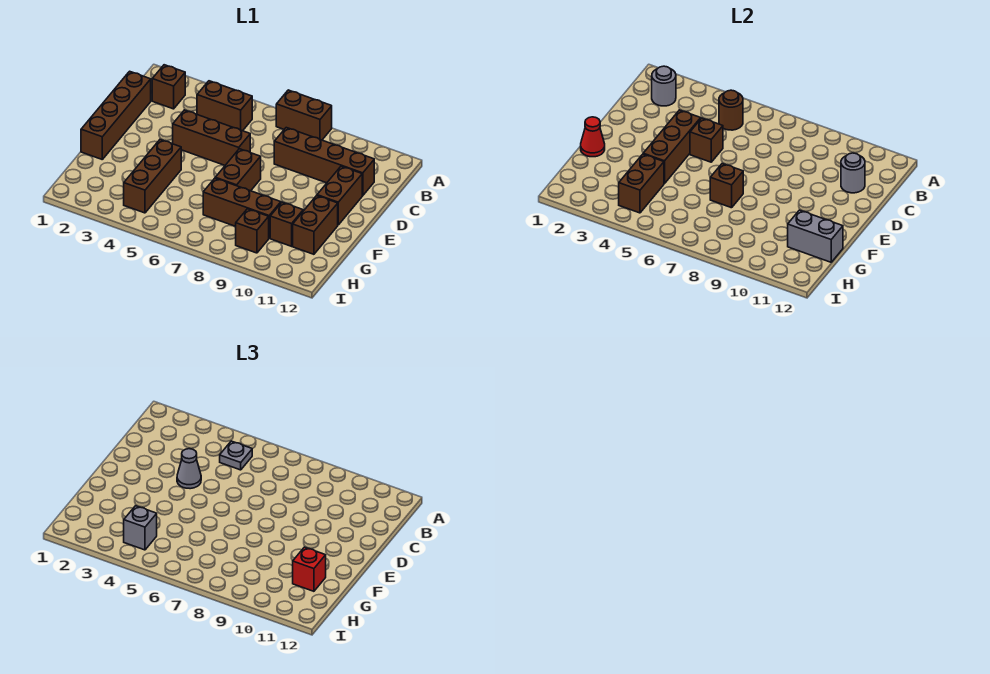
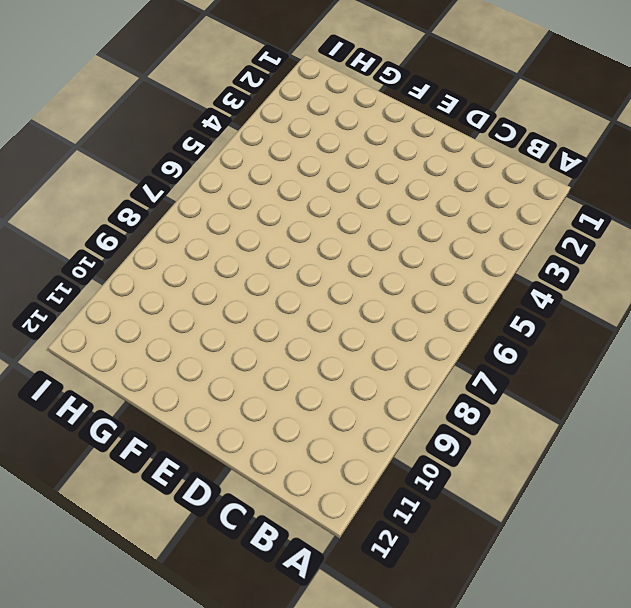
none -> brown 1x2 brick [276,90,332,140]
none -> brown 1x1 brick [152,65,185,109]
none -> brown 1x2 brick [197,81,252,131]

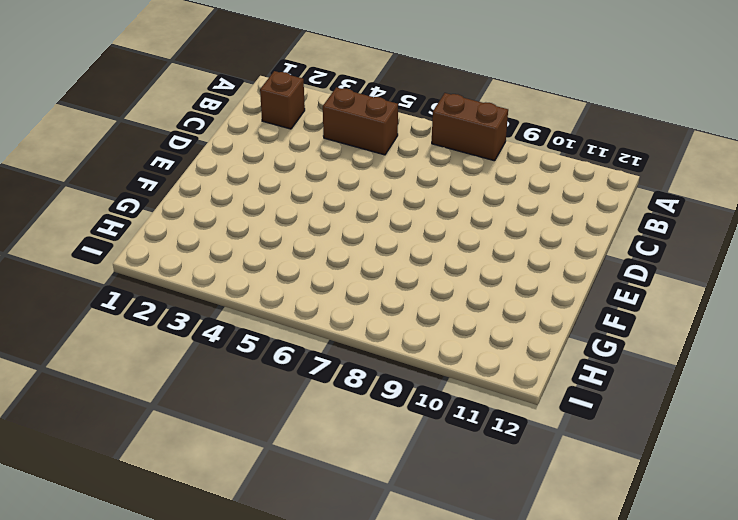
none -> brown 1x4 brick [81,71,151,159]
none -> brown 1x4 brick [274,128,374,196]
none -> brown 1x3 brick [173,110,250,165]

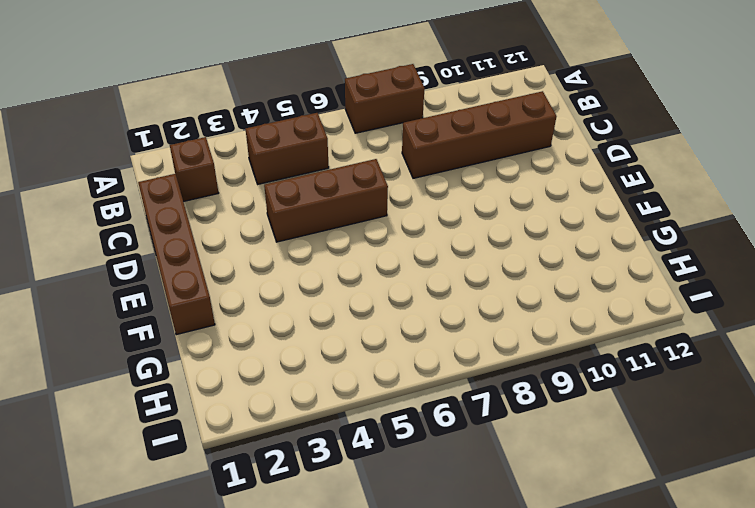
none -> brown 1x2 brick [317,166,362,225]
none -> brown 1x2 brick [215,149,261,191]
none -> brown 1x3 brick [124,140,181,213]

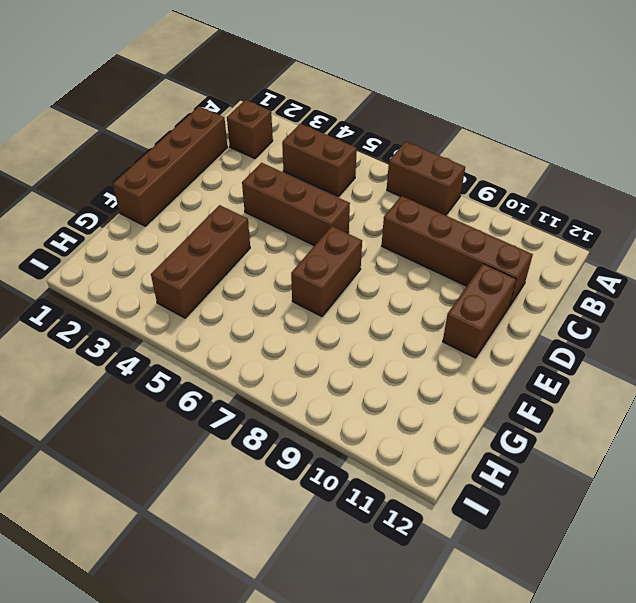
none -> brown 1x2 brick [293,196,338,254]
none -> brown 1x3 brick [203,178,281,238]
none -> brown 1x1 brick [270,202,303,246]

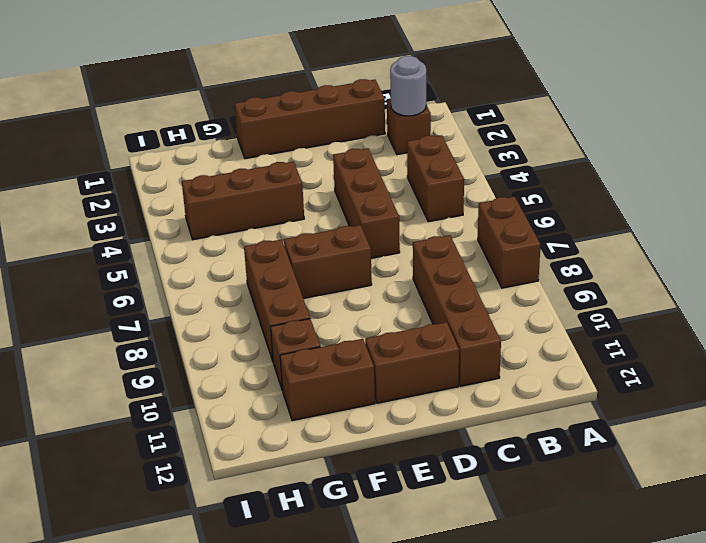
none -> brown 1x1 brick [236,209,269,253]
none -> brown 1x1 round brick [719,90,743,130]
none -> grey 1x1 round brick [841,153,865,193]

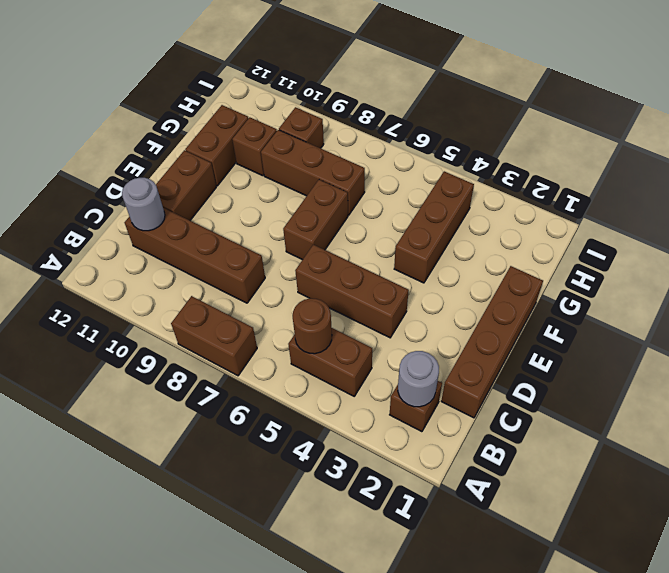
none -> brown 1x3 brick [643,110,701,184]
none -> brown 1x1 brick [690,118,723,162]
none -> red 1x1 cone [581,117,605,157]

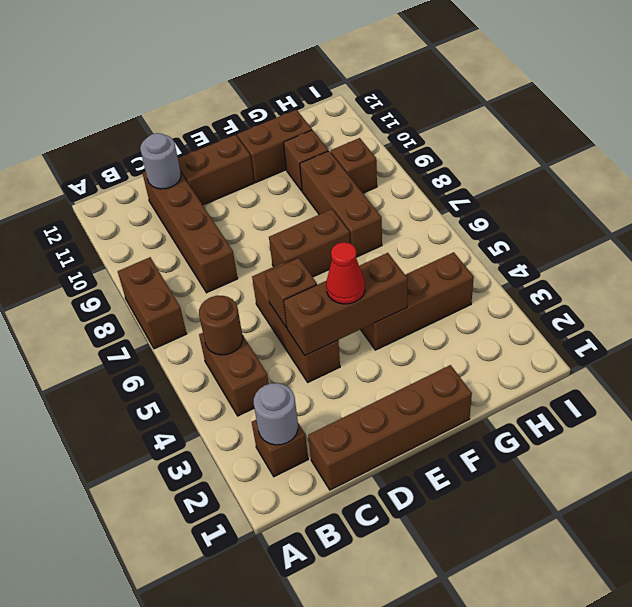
red 1x1 cone [326,242,365,304] -> red 1x1 cone moved to [581,117,605,157]
none -> brown 1x1 brick [710,164,743,208]
none -> brown 1x2 brick [619,154,664,213]
none -> grey 1x2 brick [788,210,843,262]

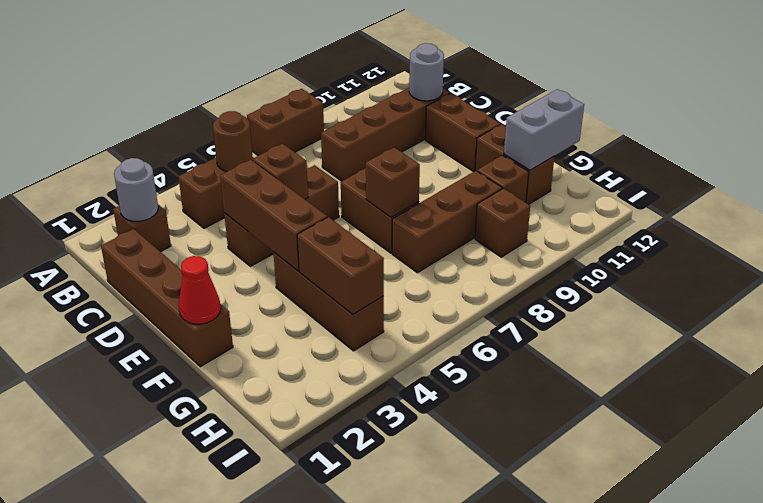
none -> grey 1x1 plate [220,441,252,470]
none -> grey 1x1 cone [177,449,201,489]
none -> red 1x1 brick [293,547,326,591]

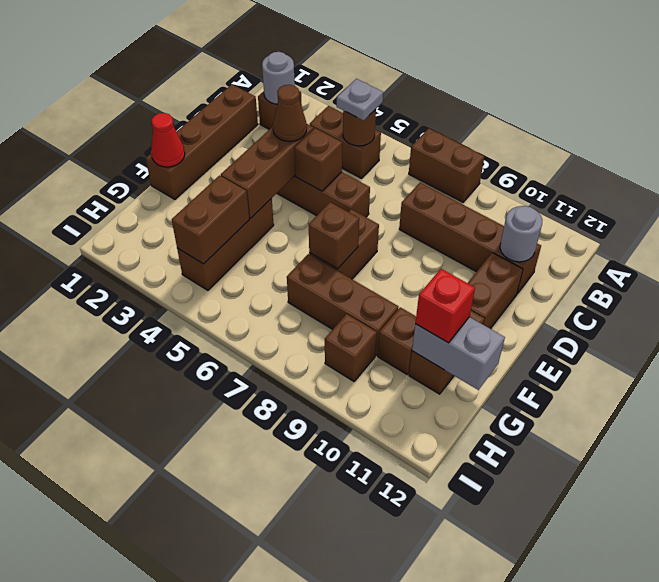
brown 1x1 cone [273,85,307,142] -> grey 1x1 cone [177,449,201,489]
none -> grey 1x1 brick [124,506,157,550]

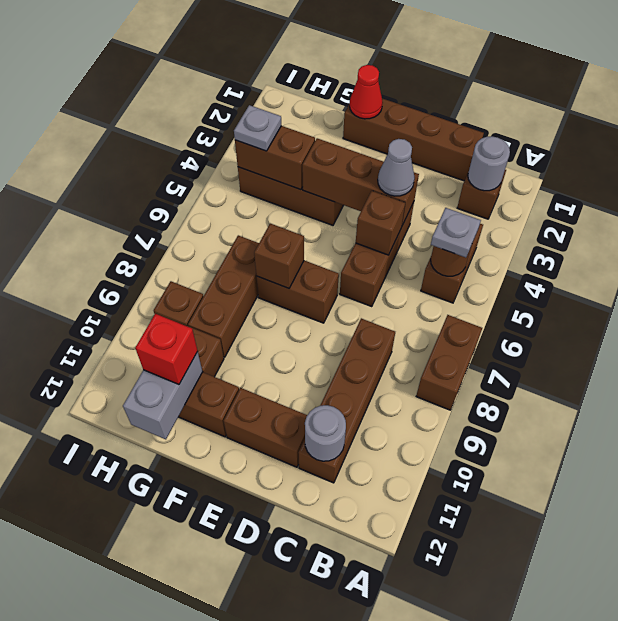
grey 1x1 plate [234,105,281,151] -> grey 1x1 brick [124,506,157,550]

